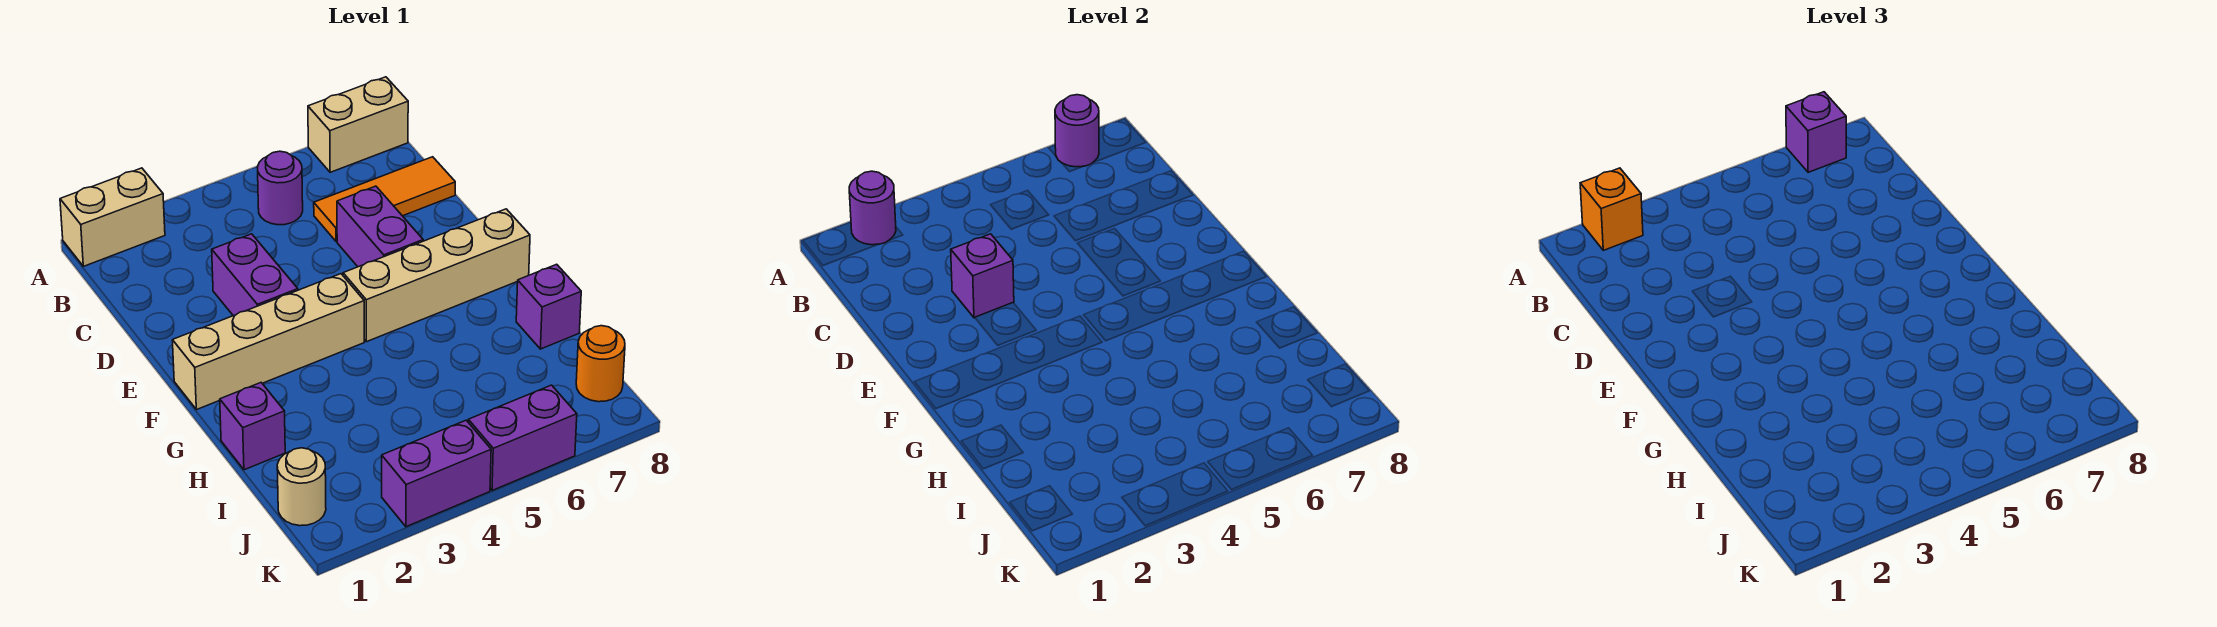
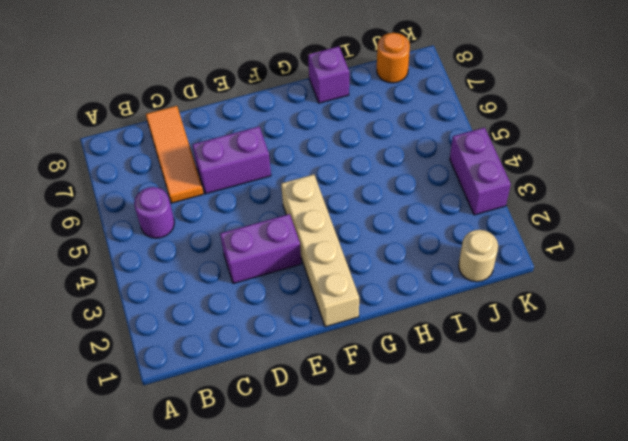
none -> tan 1x2 brick [60,168,165,266]
none -> tan 1x2 brick [308,77,408,172]
none -> tan 1x4 brick [343,209,530,342]

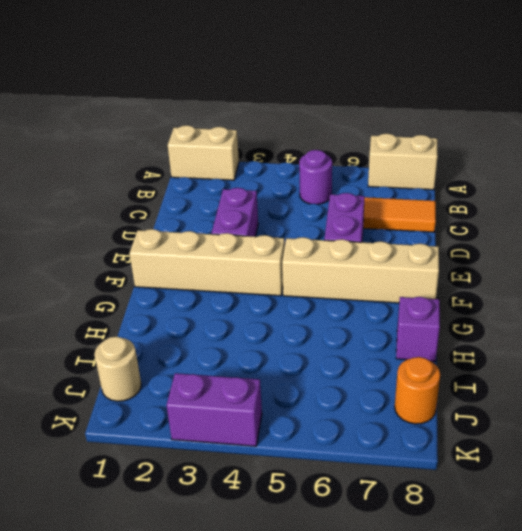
none -> purple 1x1 brick [220,383,285,470]
none -> purple 1x2 brick [468,385,577,491]
none -> purple 1x1 round brick [849,171,896,245]

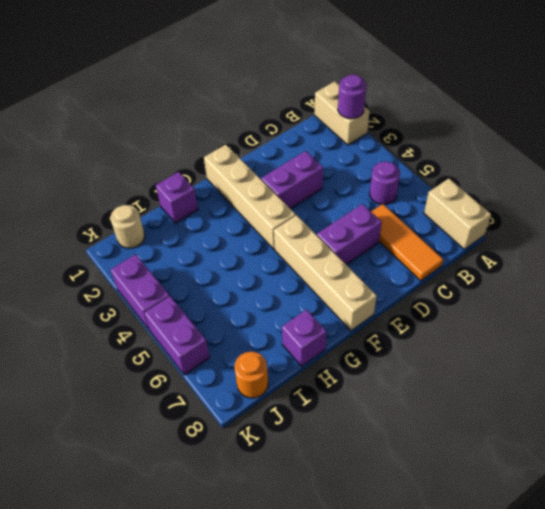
none -> purple 1x1 round brick [1055,95,1099,167]
none -> purple 1x1 brick [951,234,1014,318]
none -> orange 1x1 brick [1580,168,1643,250]

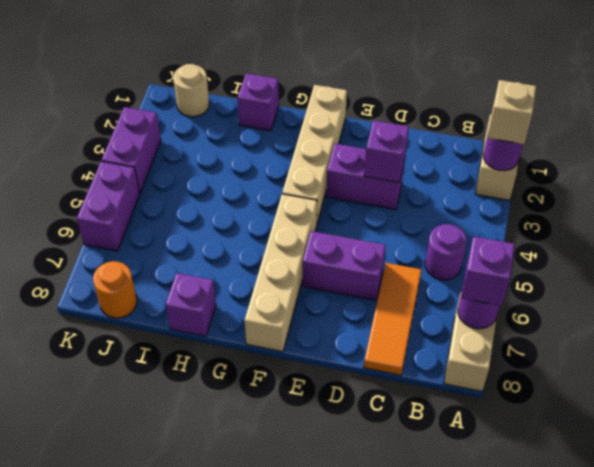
tan 1x1 brick [488,80,536,144] -> orange 1x1 brick [1580,168,1643,250]

